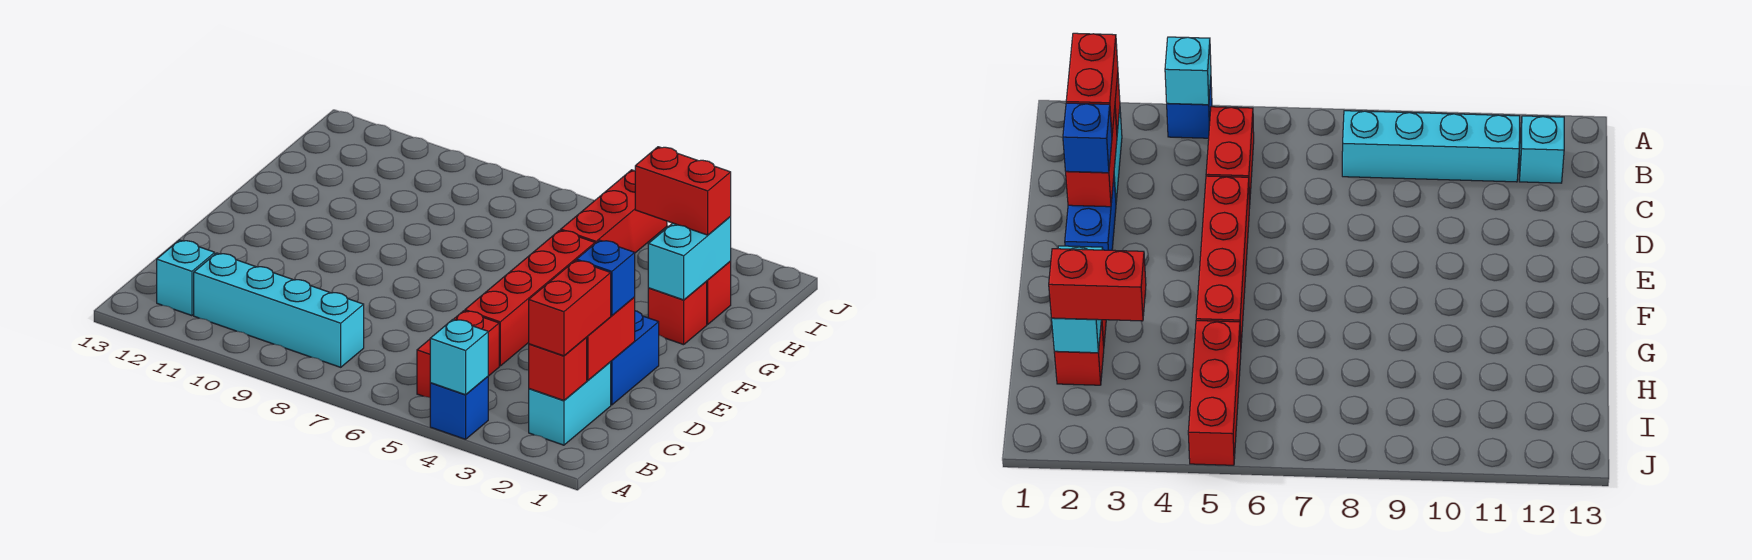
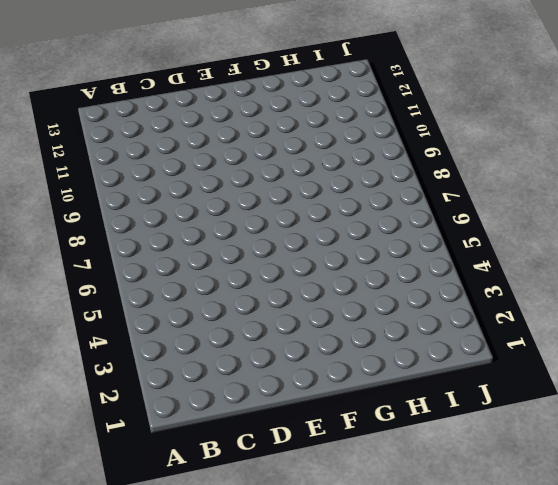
none -> blue 1x1 brick [430,377,488,439]
none -> cyan 1x2 brick [529,362,611,445]
none -> red 1x2 brick [417,311,499,397]

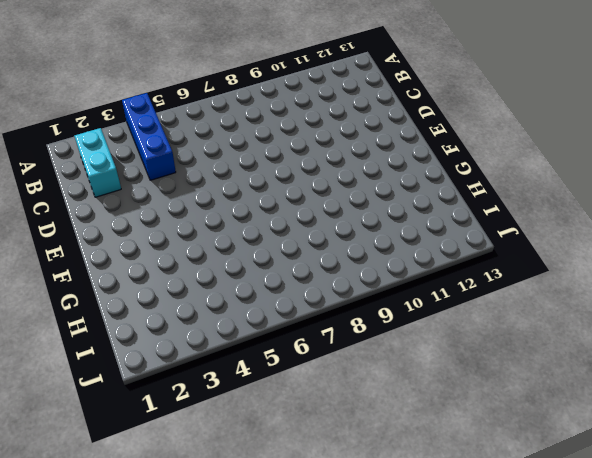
blue 1x3 brick [122,93,176,180] -> blue 1x1 brick [430,377,488,439]
none -> red 1x2 brick [417,311,499,397]
none -> cyan 1x4 brick [194,253,364,367]
none -> cyan 1x1 brick [157,240,215,316]

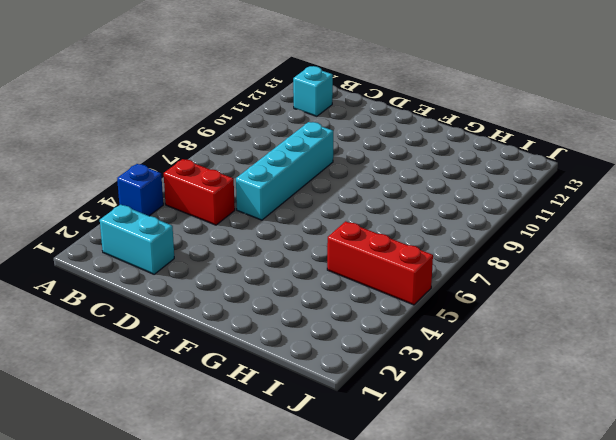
cyan 1x4 brick [236,122,333,220] -> cyan 1x4 brick moved to [194,253,364,367]
none -> blue 1x2 brick [611,311,659,405]
none -> red 1x4 brick [465,230,595,366]
none -> red 1x1 brick [648,282,707,345]

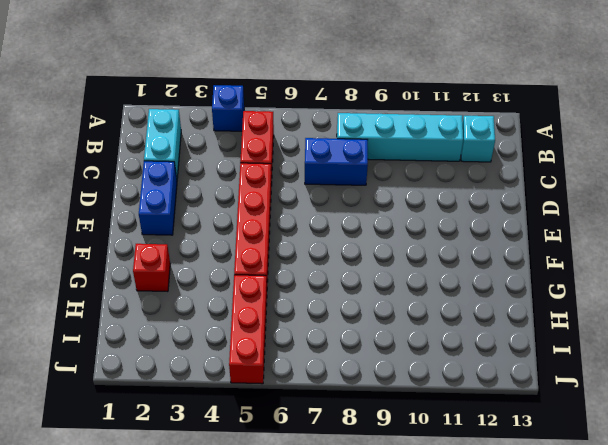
blue 1x2 brick [305,138,368,185] -> none
none -> red 1x1 brick [706,262,731,324]
none -> cyan 1x1 brick [430,319,488,395]
none -> red 1x1 brick [529,338,587,401]

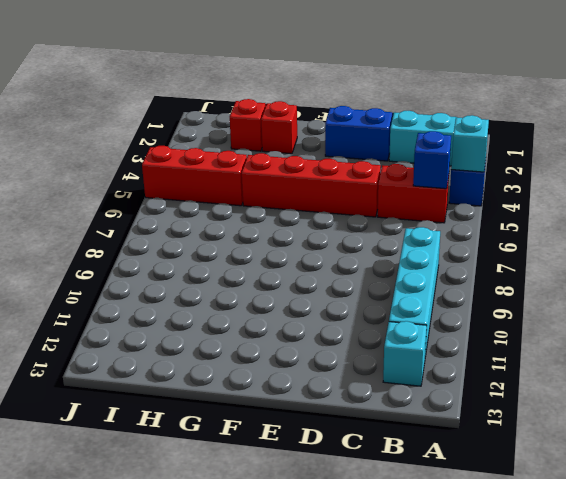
blue 1x1 brick [413,131,451,189] -> blue 1x1 brick moved to [577,240,635,316]
none -> red 1x1 brick [529,338,587,401]
none -> red 1x2 brick [586,297,635,380]
none -> cyan 1x2 brick [648,217,731,300]

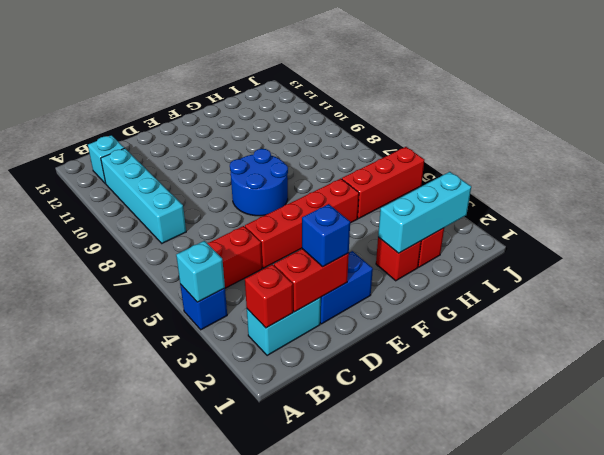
blue 2x2 round brick [230,149,288,216] -> none
cyan 1x3 brick [378,172,471,253] -> cyan 1x2 brick [648,217,731,300]
none -> red 1x2 brick [529,260,611,356]
none -> red 1x2 brick [635,147,731,235]

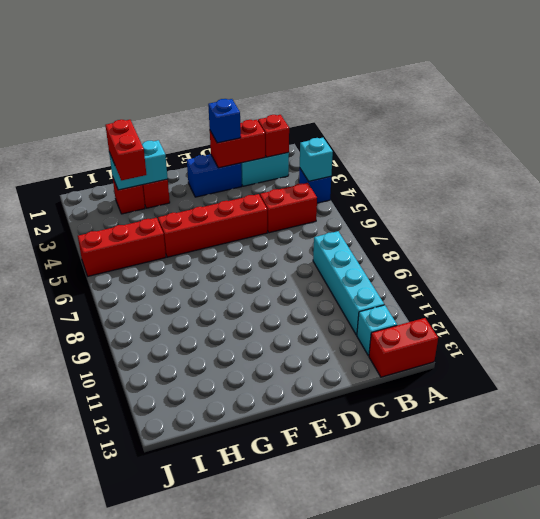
red 1x2 brick [369,318,438,377] -> red 1x2 brick moved to [529,260,611,356]

